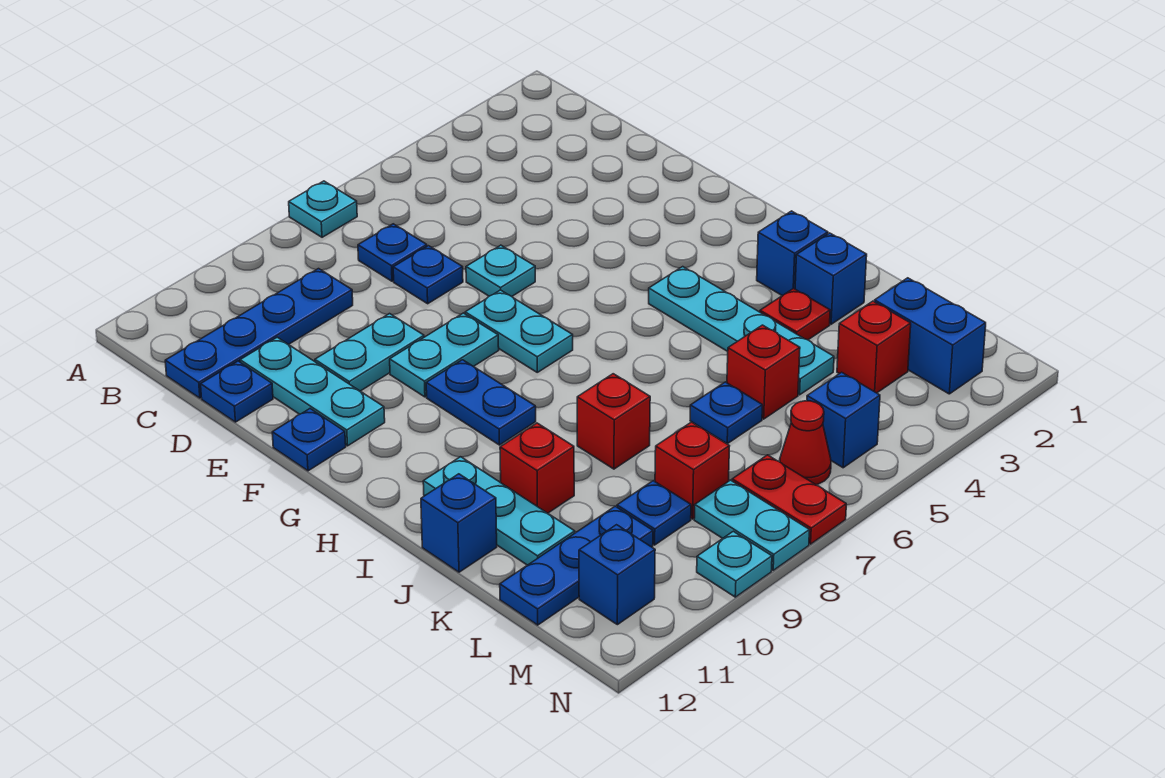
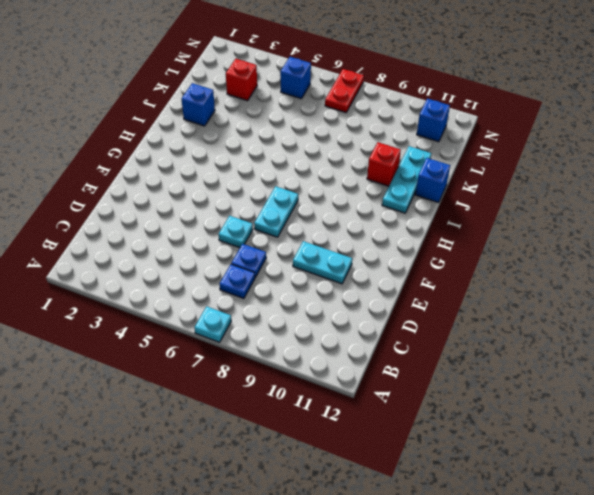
none -> blue 1x4 plate [165,269,353,398]
none -> cyan 1x3 plate [240,337,385,446]
none -> blue 1x1 plate [201,361,273,422]
none -> cyan 1x2 plate [390,313,499,397]

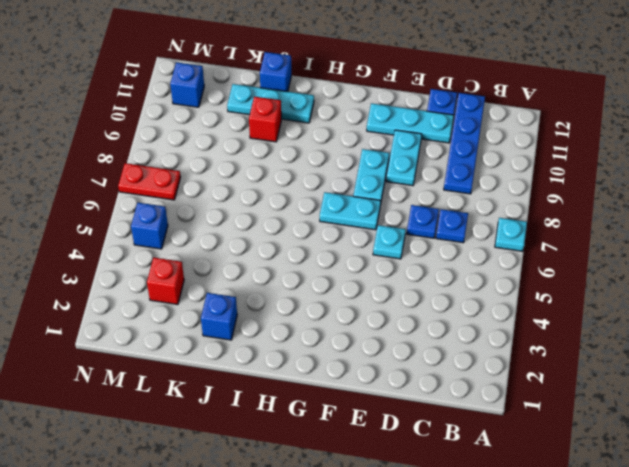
none -> blue 1x1 plate [272,409,346,471]
none -> blue 1x2 plate [426,360,536,445]
none -> cyan 1x4 plate [649,267,834,395]
none -> blue 1x1 brick [757,211,828,296]

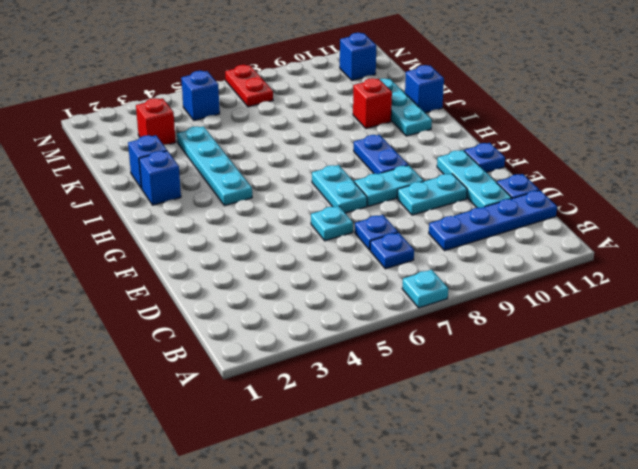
none -> red 1x1 plate [760,288,830,340]
none -> red 1x1 brick [577,374,650,469]
none -> red 1x1 brick [727,325,800,419]
none -> blue 1x1 plate [690,382,762,444]

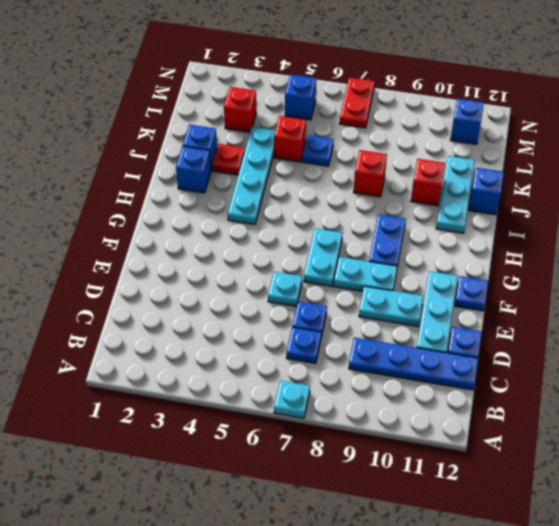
none -> blue 1x2 brick [874,278,986,394]
none -> red 1x1 brick [655,422,729,519]
none -> blue 1x1 plate [617,481,691,545]
none -> blue 1x3 plate [500,506,653,625]

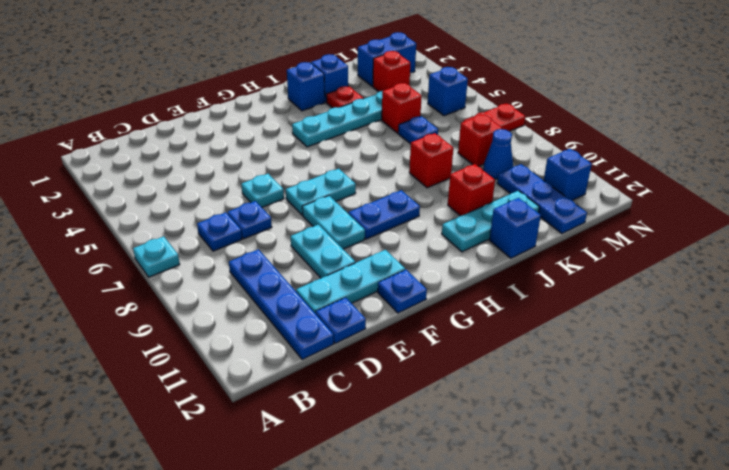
blue 1x1 cone [483,129,513,179] -> blue 1x1 plate [617,481,691,545]
none -> red 1x1 cone [780,401,831,485]
none -> cyan 1x2 plate [694,480,809,570]
none -> cyan 1x1 plate [697,531,772,597]

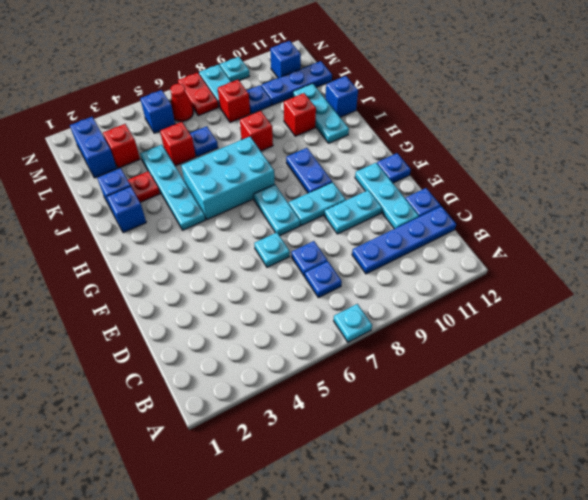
cyan 2x3 brick [181,137,275,219] -> none

